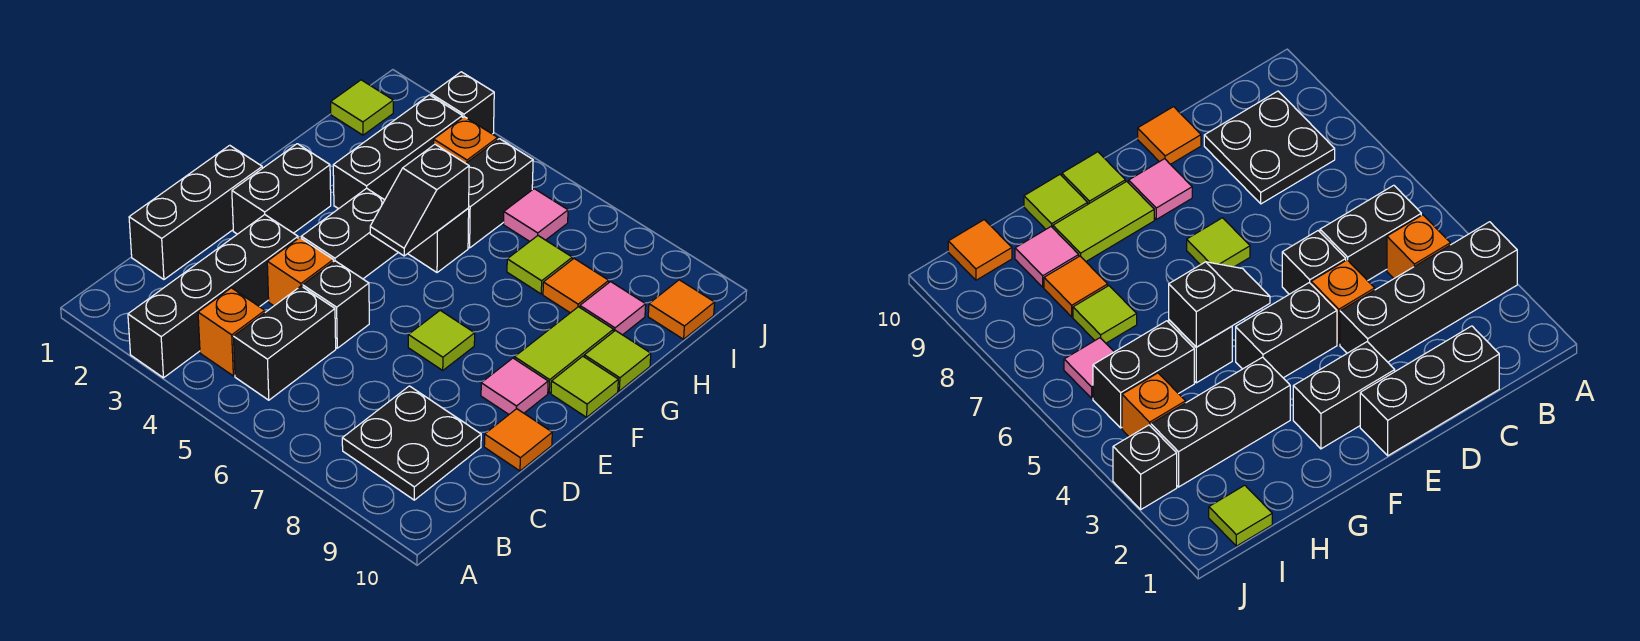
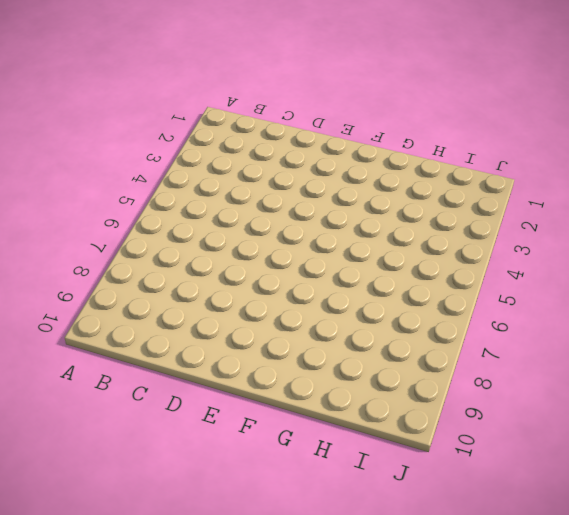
none -> black 1x4 brick [128,215,298,378]
none -> orange 1x1 brick [198,288,265,376]
none -> black 1x2 brick [233,286,336,400]

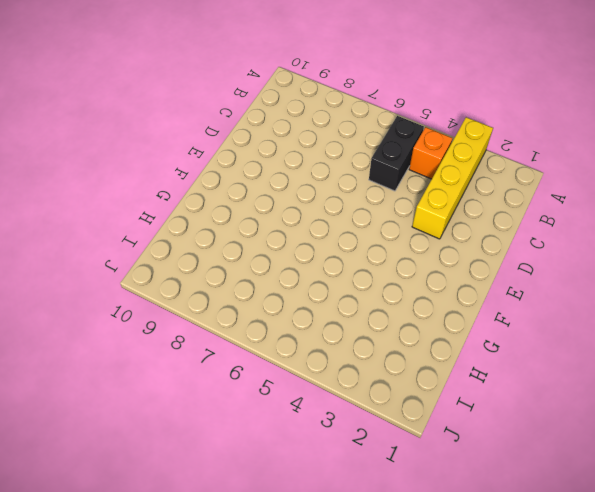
yellow 1x4 brick [412,117,493,239] -> black 1x4 brick [128,215,298,378]
none -> black 2x2 plate [342,386,481,500]
none -> black 1x3 brick [129,145,262,279]
none -> orange 1x1 brick [267,238,333,306]

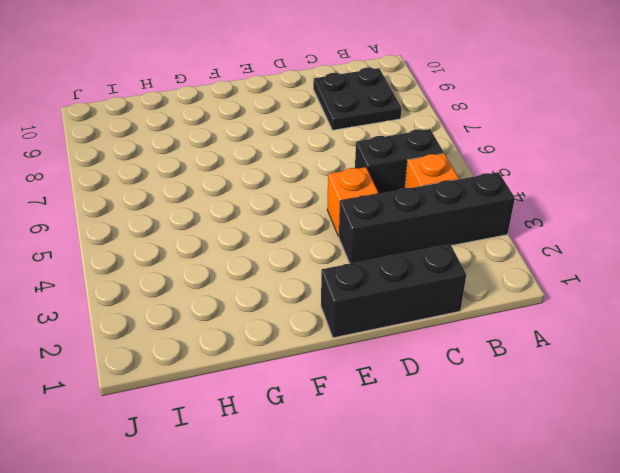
none -> black 1x1 brick [303,261,369,348]
none -> orange 1x1 tile [484,409,552,471]
none -> black 1x2 brick [232,144,331,234]

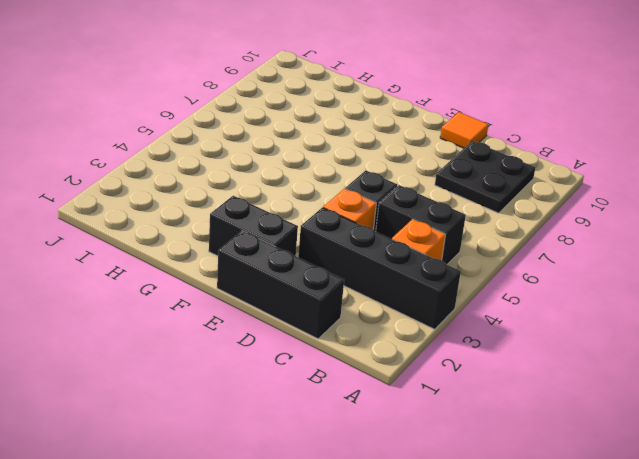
none -> black 1x2 brick [301,188,398,279]
none -> lime 1x1 tile [408,310,475,370]
none -> pink 1x1 tile [481,358,548,414]

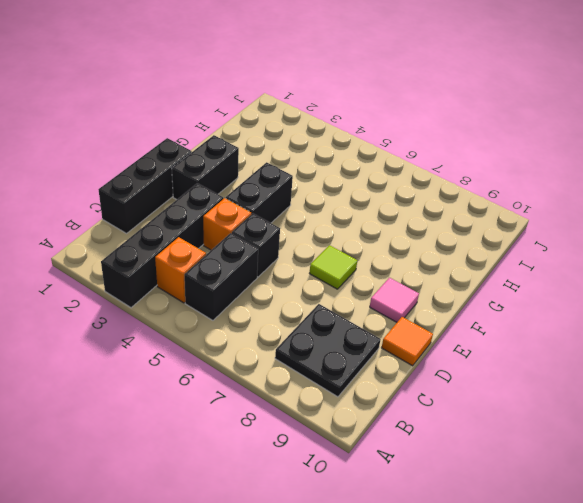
none -> lime 1x2 tile [515,307,613,393]
none -> lime 1x1 tile [551,356,618,417]
none -> black 1x3 brick [333,95,462,209]

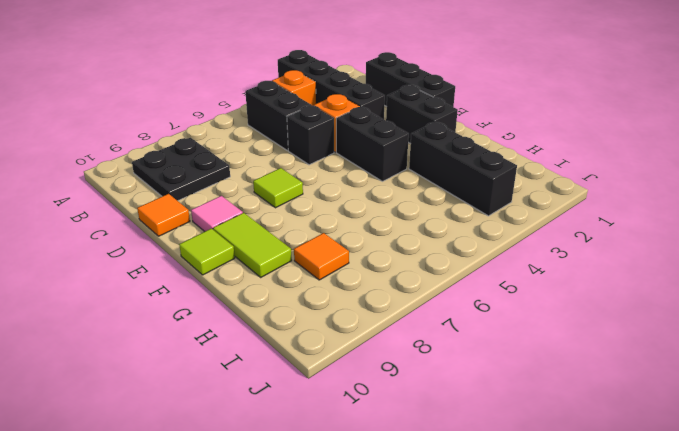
none -> black 1x1 brick [408,208,469,273]
none -> lime 1x1 tile [584,330,651,391]
none -> black 1x2 brick [466,139,533,248]

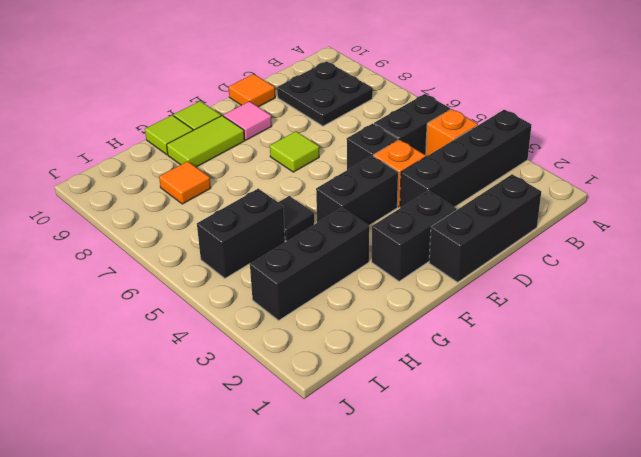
black 1x1 tile [278,196,314,241] -> black 1x1 brick [408,208,469,273]
none -> lime 1x1 tile [507,236,572,294]
none -> pink 1x1 tile [580,282,646,335]
none -> lime 1x1 tile [331,80,393,135]

